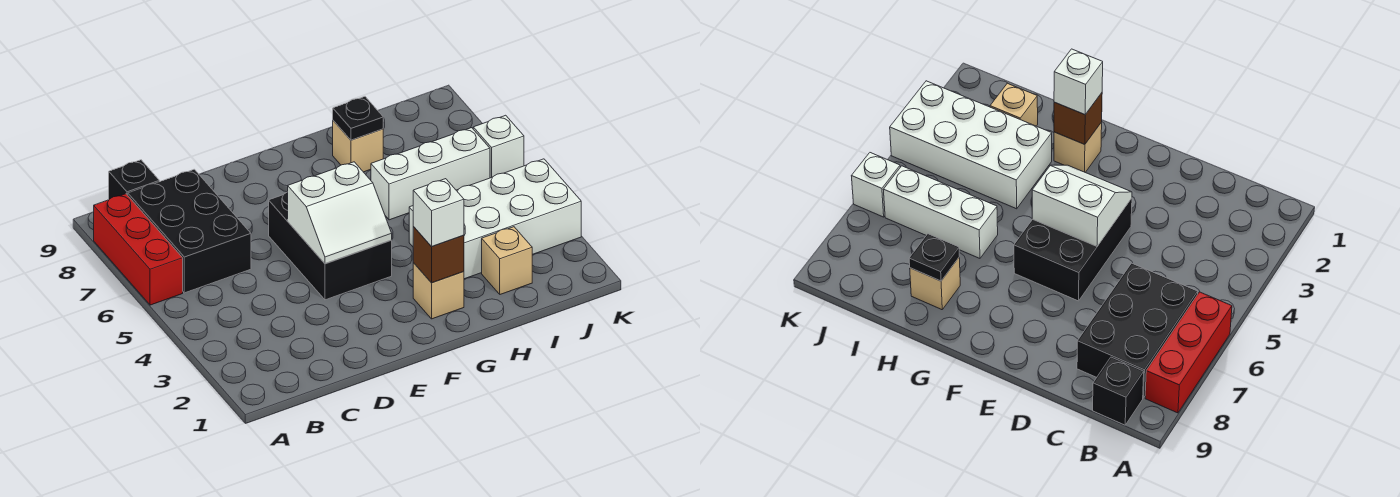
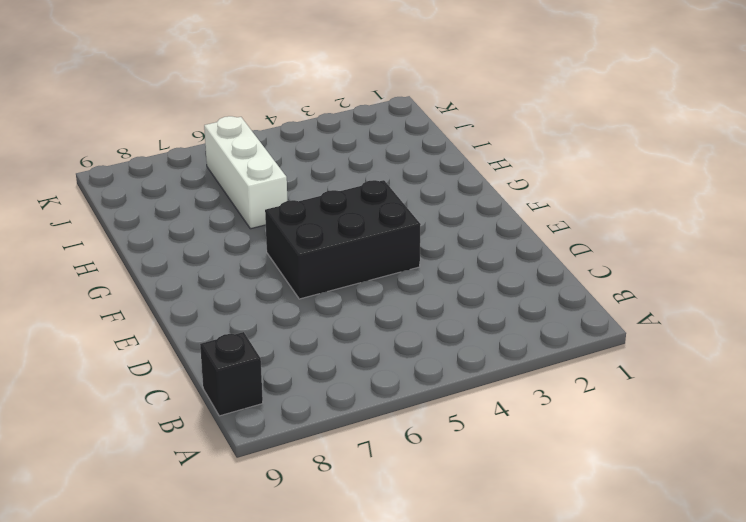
none -> red 1x3 brick [94,194,183,305]
none -> black 2x3 brick [128,169,251,293]
none -> tan 1x1 brick [413,263,464,319]

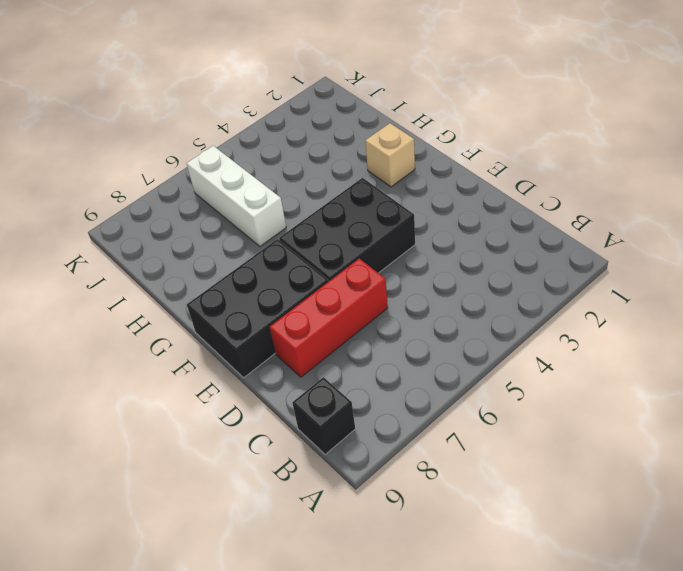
red 1x3 brick [270,259,388,377] -> red 1x3 brick moved to [94,194,183,305]
black 2x3 brick [187,239,329,377] -> black 2x3 brick moved to [128,169,251,293]
none -> white 2x4 brick [409,159,581,279]
none -> tan 1x1 brick [333,121,383,172]
none -> tan 1x1 brick [482,227,532,294]

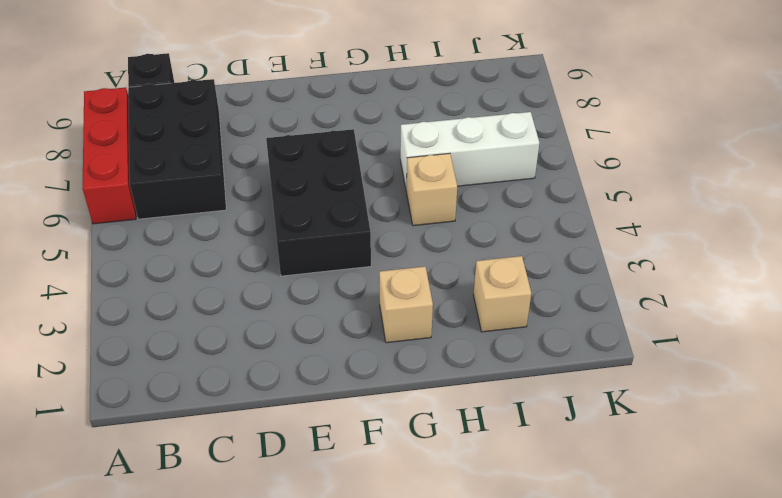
tan 1x1 brick [406,153,457,226] -> tan 1x1 brick moved to [333,121,383,172]
none -> white 2x4 brick [409,159,581,279]
none -> white 1x1 brick [473,115,524,178]
none -> white 2x2 slope [288,162,392,264]

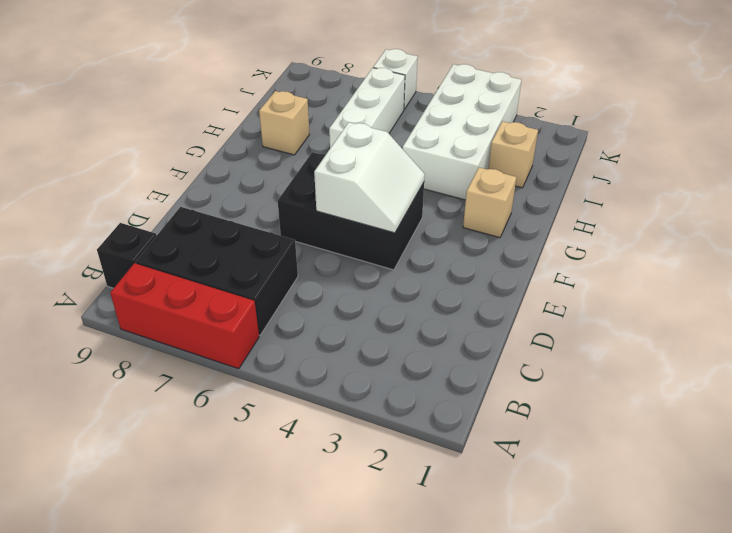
none -> brown 1x1 brick [413,227,464,283]
none -> black 1x1 plate [333,97,383,140]
none -> white 1x1 brick [413,179,464,247]

